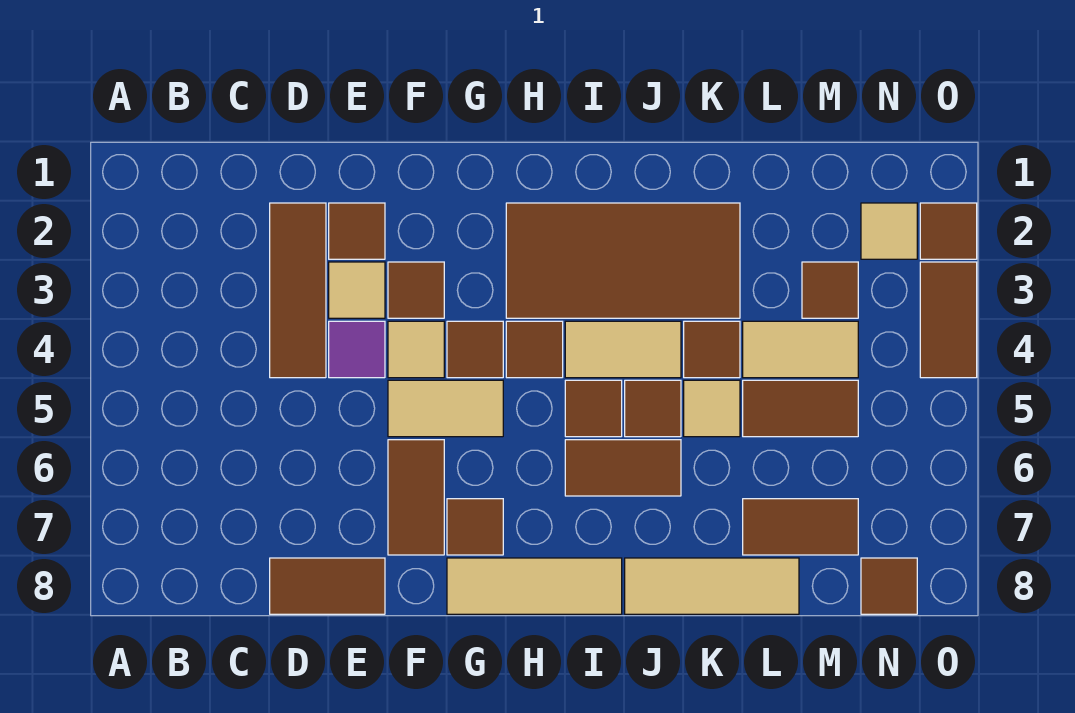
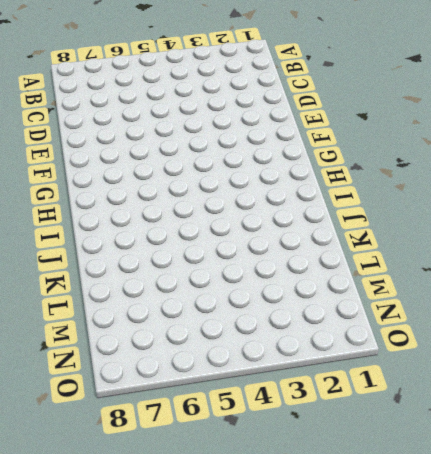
none -> brown 1x3 tile [270,203,326,378]
none -> brown 1x2 tile [270,558,385,614]
none -> brown 1x1 tile [329,203,385,259]

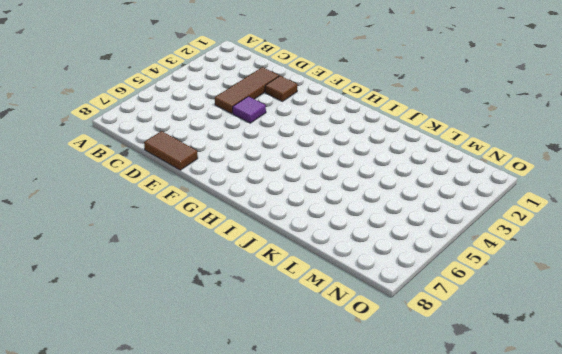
none -> tan 1x1 tile [329,262,385,318]
none -> brown 1x1 tile [388,262,444,318]
none -> tan 1x1 tile [388,321,444,378]

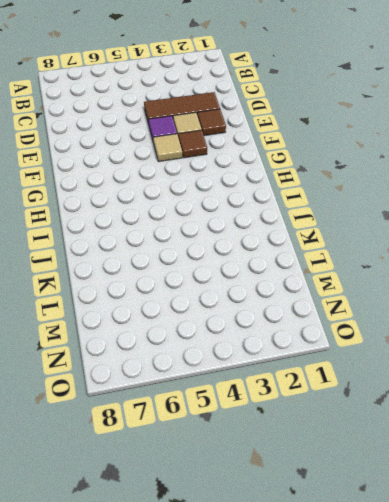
none -> brown 1x2 tile [270,558,385,614]
none -> tan 1x2 tile [388,380,503,437]
none -> brown 1x2 tile [388,440,444,555]

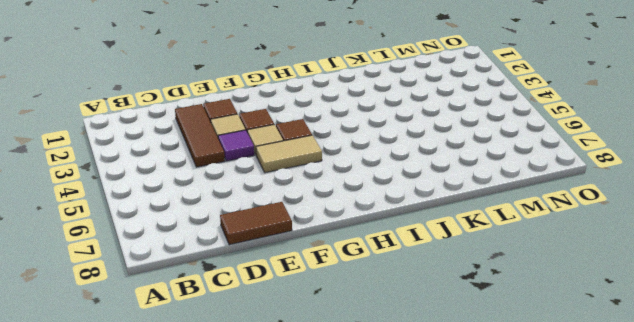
none -> brown 1x2 tile [388,440,444,555]
none -> brown 1x1 tile [447,499,503,555]
none -> tan 1x3 tile [447,558,622,614]

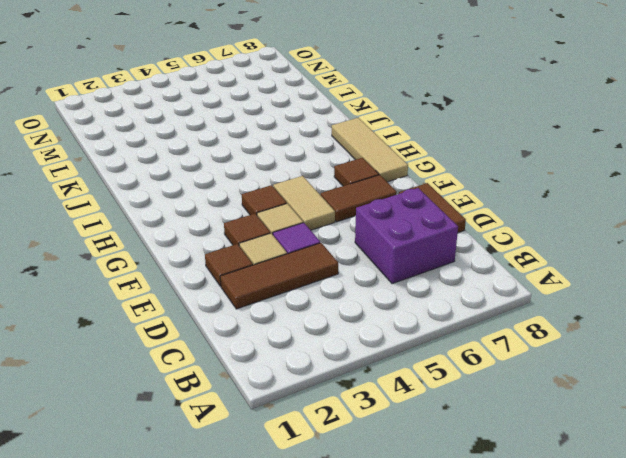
purple 2x2 brick [355,188,458,284] -> none
none -> brown 2x4 tile [506,203,740,318]
none -> brown 1x1 tile [506,321,563,378]
none -> tan 1x2 tile [565,321,681,378]

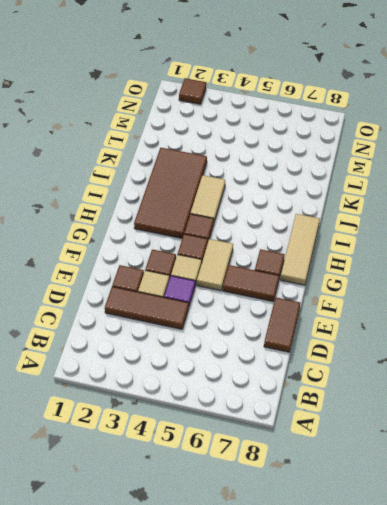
none -> brown 1x1 tile [565,380,622,437]
none -> brown 1x2 tile [565,440,681,496]
none -> brown 1x1 tile [625,380,681,437]

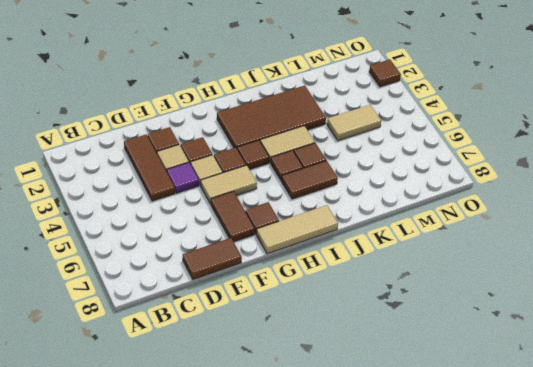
none -> tan 1x3 tile [625,558,799,614]
none -> brown 1x1 tile [684,321,740,378]
none -> tan 1x1 tile [684,380,740,437]

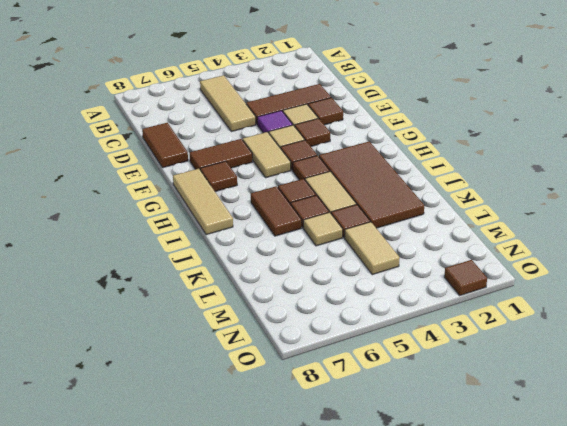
tan 1x3 tile [200,75,256,132] -> tan 1x3 tile moved to [625,558,799,614]
none -> brown 1x2 tile [743,380,858,437]
none -> brown 1x2 tile [743,499,858,555]
none -> brown 1x1 tile [802,262,858,318]

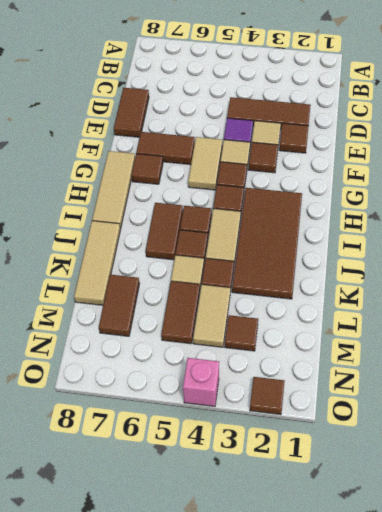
pink 1x1 brick [183,358,219,406] -> brown 1x2 tile [920,262,977,378]
none -> tan 1x1 tile [861,203,917,259]
none -> brown 1x1 tile [861,558,917,614]

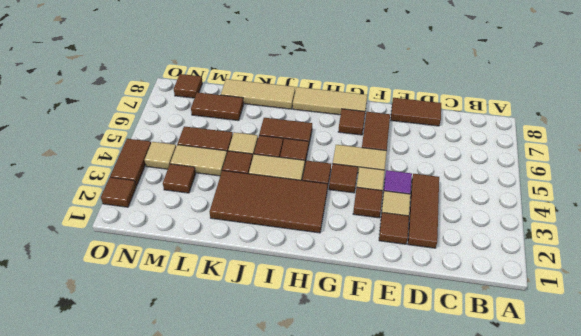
tan 1x1 tile [145,142,176,169] -> tan 1x1 tile moved to [861,203,917,259]

